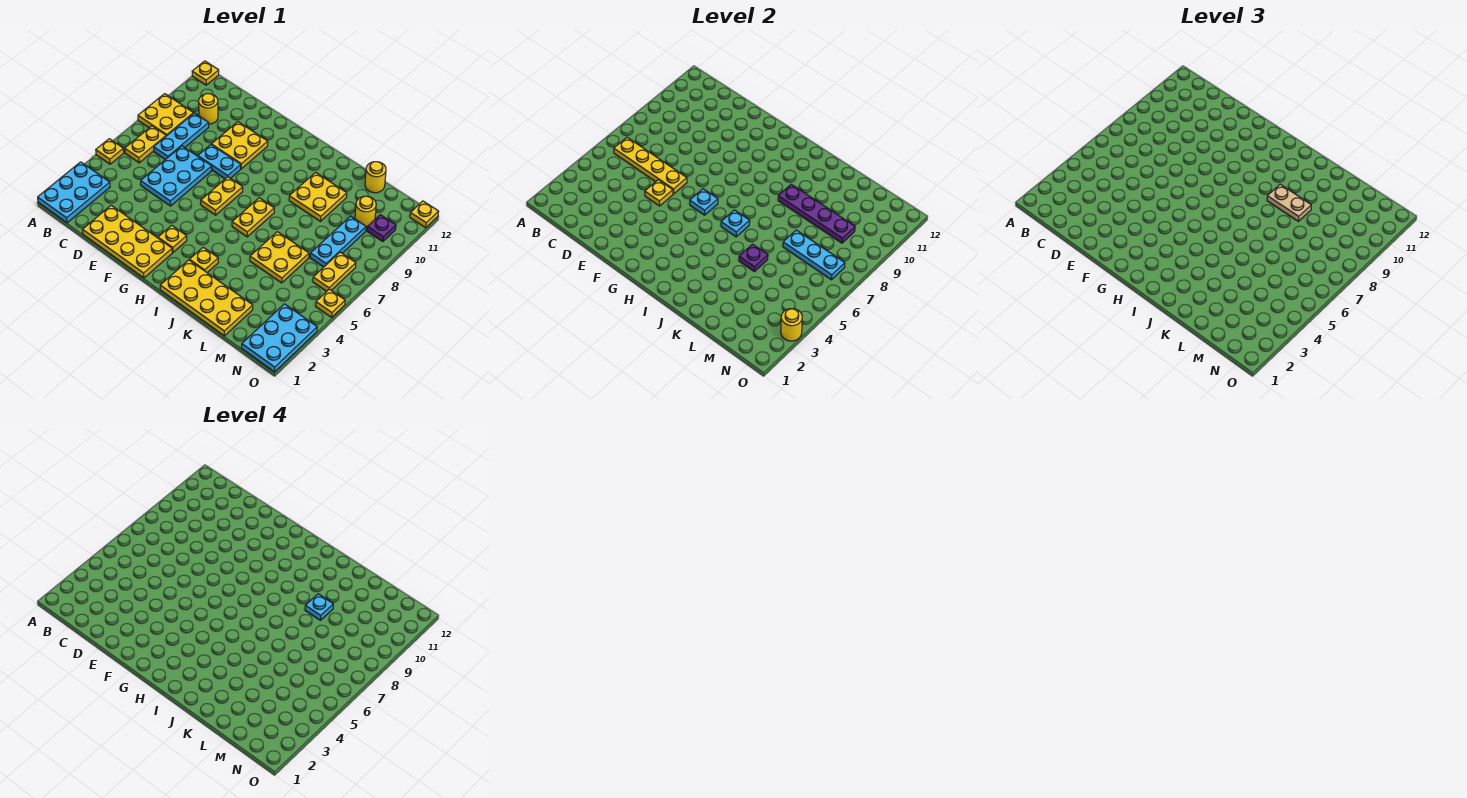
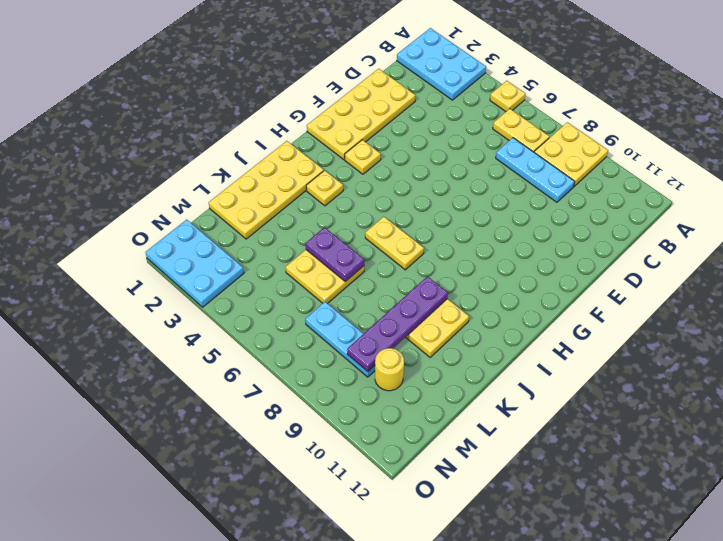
purple 1x2 plate [305,227,364,282] -> purple 1x1 plate [739,244,768,272]
none -> yellow 1x1 plate [192,61,219,85]
none -> yellow 1x1 round brick [199,94,218,124]
none -> cyan 2x3 plate [141,146,212,206]
none -> cyan 1x2 plate [198,145,241,179]

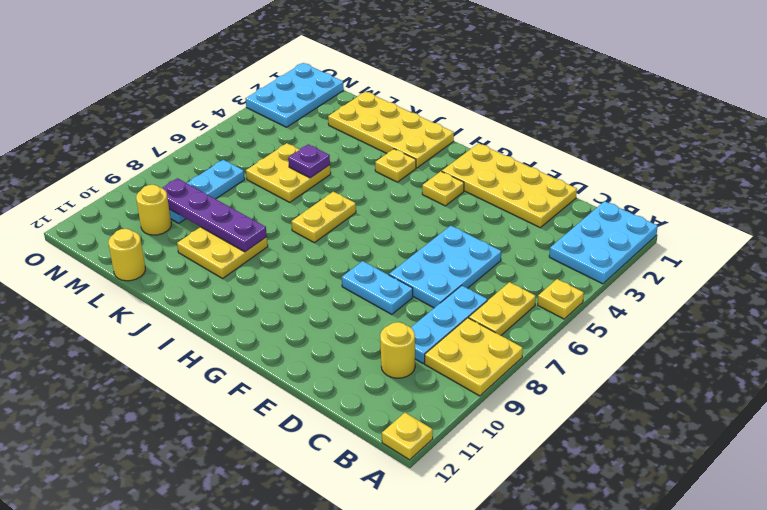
none -> yellow 2x2 plate [211,122,268,169]
none -> yellow 1x2 plate [201,177,243,215]
none -> yellow 1x2 plate [313,252,356,291]
none -> purple 1x1 plate [367,215,396,242]

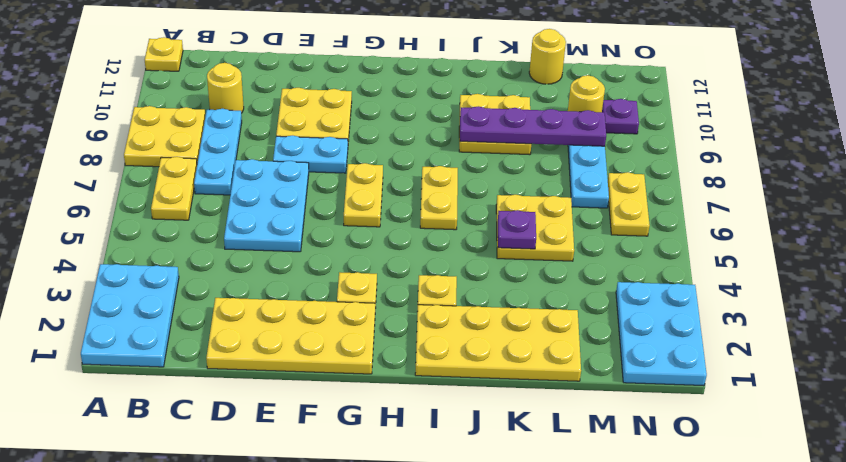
none -> yellow 1x1 plate [96,139,124,164]
none -> yellow 1x1 plate [316,289,345,317]
none -> yellow 1x1 plate [410,201,439,228]
none -> yellow 1x4 plate [614,137,687,194]

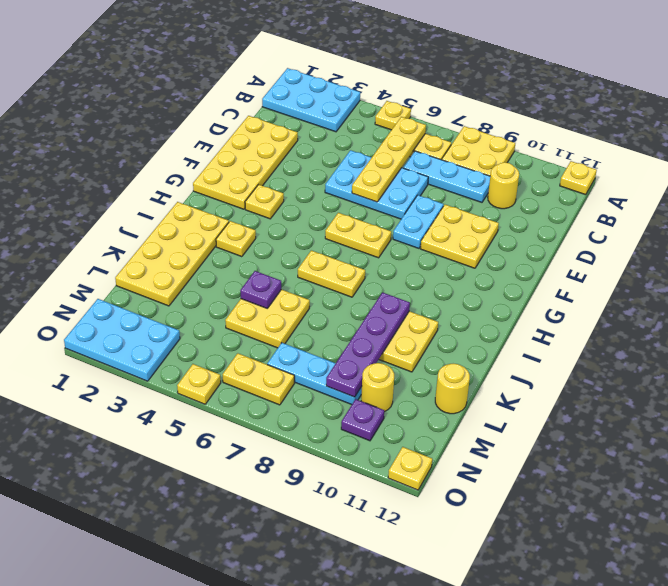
none -> yellow 1x1 plate [645,180,673,206]
none -> cyan 1x1 plate [690,189,718,215]
none -> cyan 1x1 plate [721,210,750,237]
none -> cyan 1x3 plate [783,230,845,280]

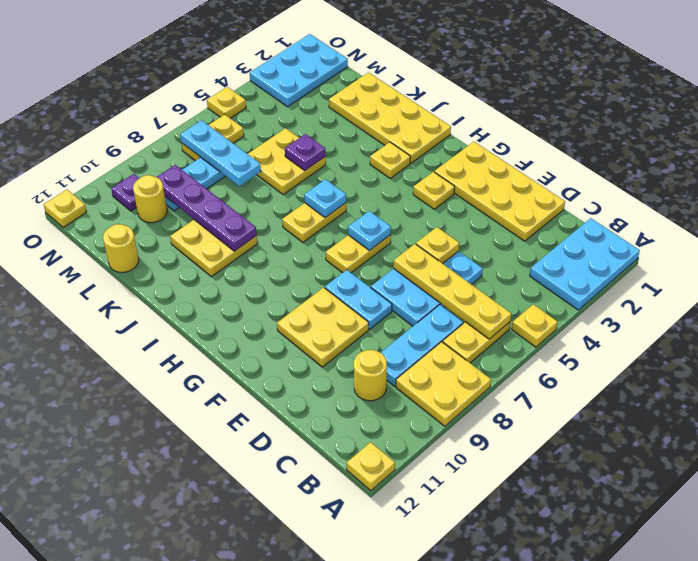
none -> yellow 1x1 round brick [781,309,802,341]
none -> tan 1x2 plate [1267,184,1311,221]
none -> cyan 1x1 plate [305,594,333,620]

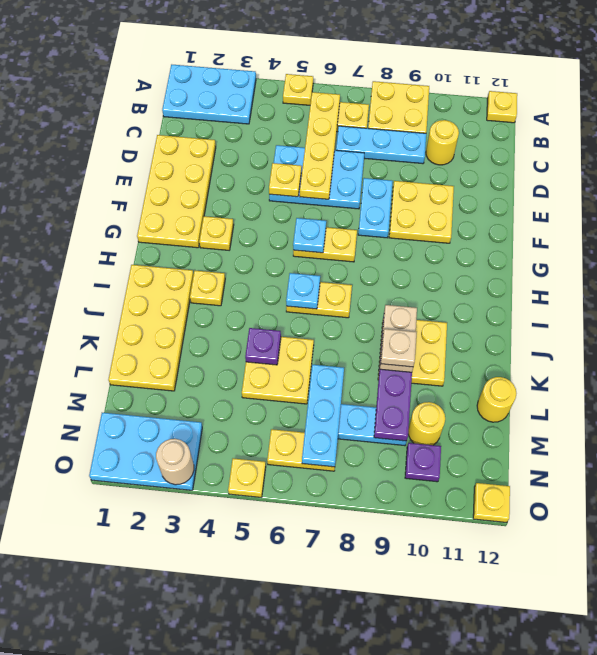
tan 1x1 plate [381,329,417,367] -> cyan 1x1 plate [305,594,333,620]
tan 1x1 round brick [156,439,194,485] -> yellow 1x1 round brick [781,309,802,341]

